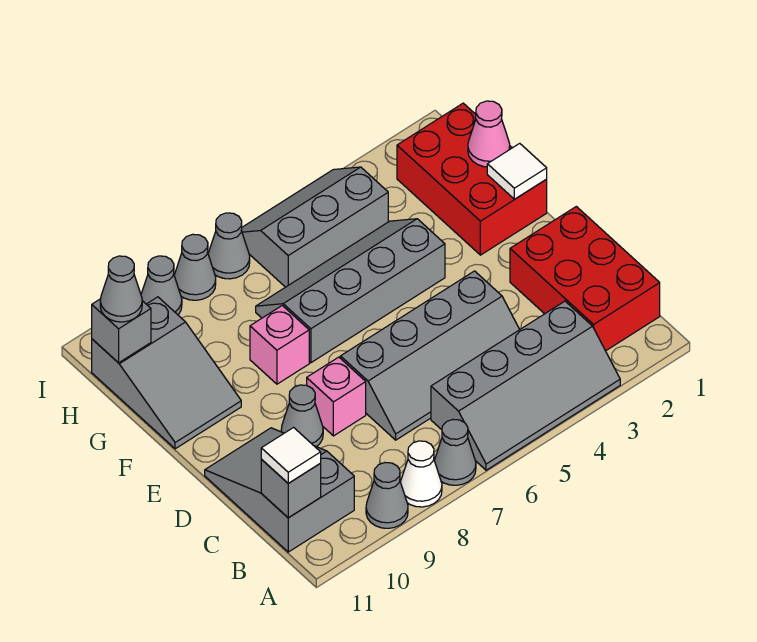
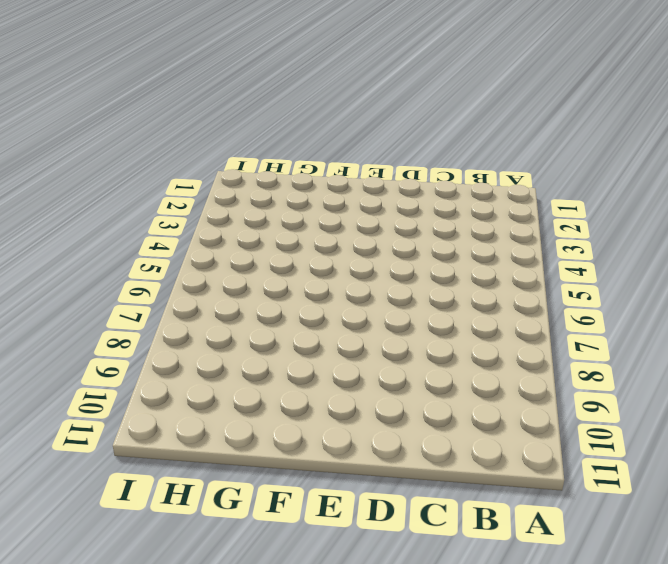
none -> grey 2x4 slope [431,301,620,470]
none -> grey 1x1 cone [434,420,476,485]
none -> white 1x1 cone [401,441,442,507]

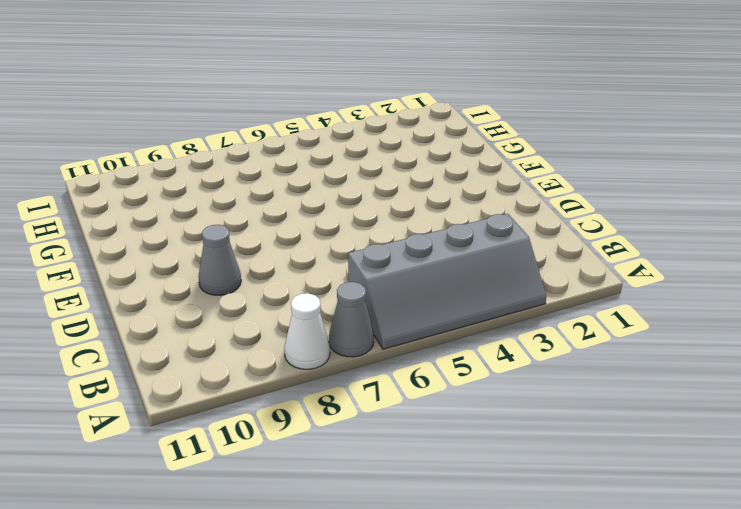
none -> grey 1x1 cone [366,463,408,528]
none -> red 2x3 brick [510,207,660,351]
none -> grey 2x3 slope [205,428,354,552]

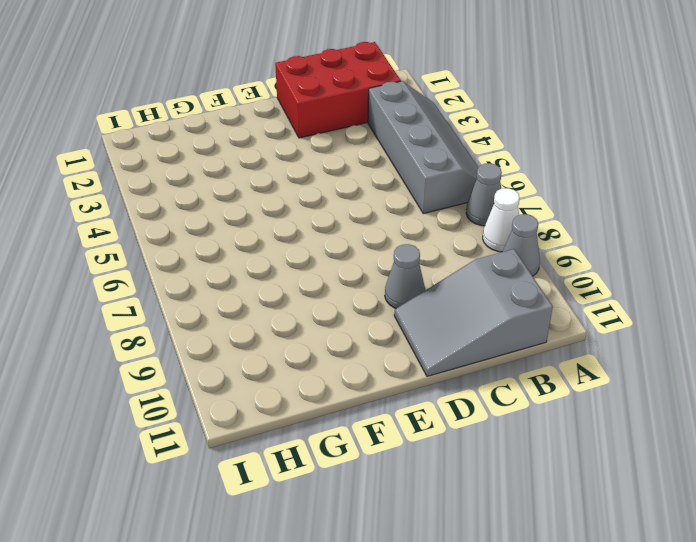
none -> grey 2x4 slope [340,271,520,440]
none -> pink 1x1 brick [307,357,366,436]
none -> red 2x3 brick [397,103,547,255]

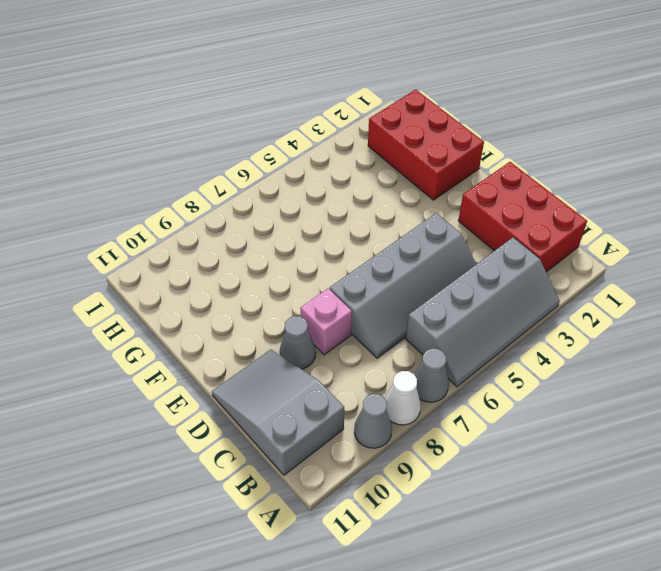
none -> grey 2x4 slope [256,219,445,363]
none -> pink 1x1 brick [250,306,309,384]
none -> grey 2x3 slope [92,297,241,449]

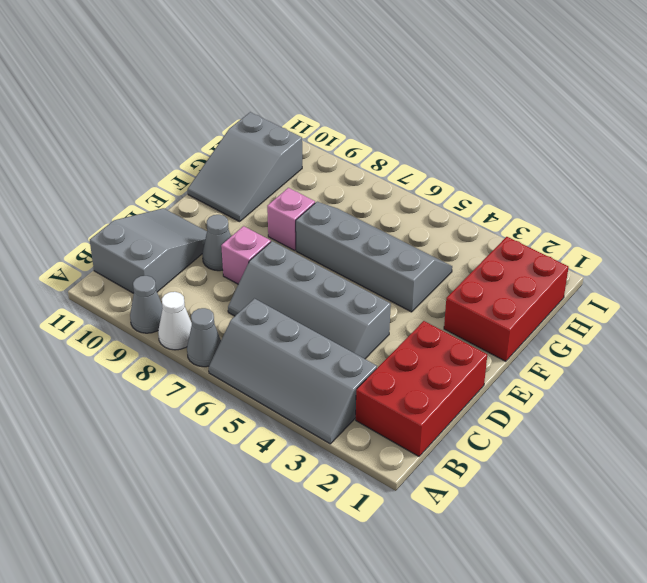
none -> grey 2x3 slope [241,167,388,287]
none -> grey 1x1 cone [208,213,250,279]
none -> grey 1x1 cone [174,234,216,300]

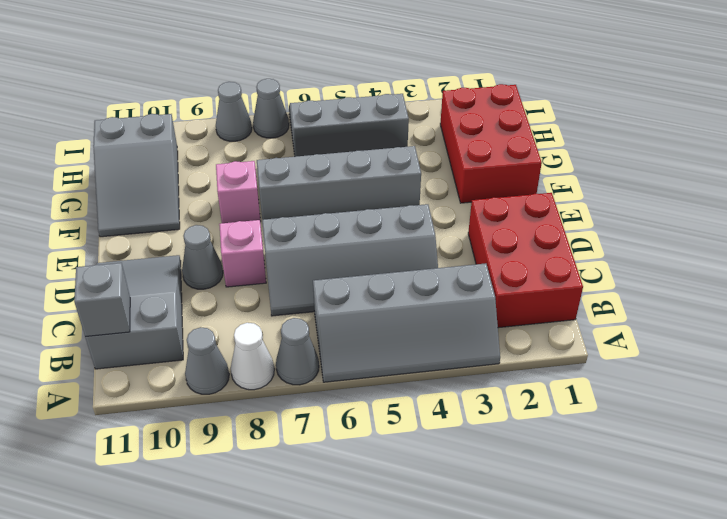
none -> grey 1x1 cone [141,256,182,315]
none -> white 1x1 tile [487,143,547,199]
none -> pink 1x1 cone [468,101,510,167]

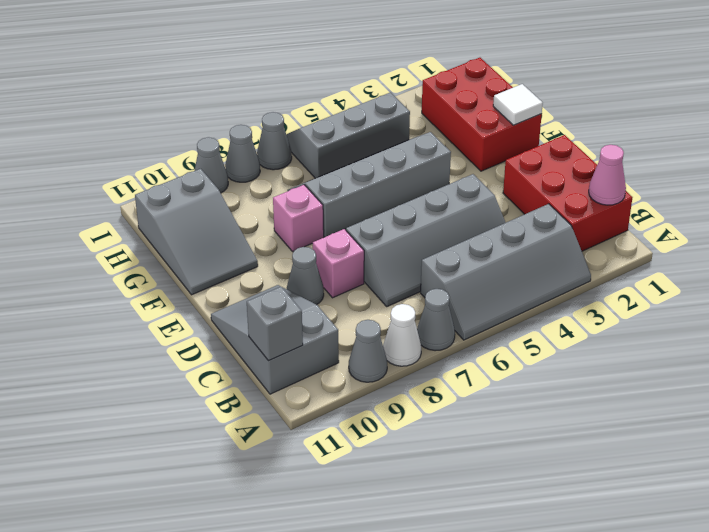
pink 1x1 cone [589,145,626,205] -> pink 1x1 cone moved to [468,101,510,167]
none -> grey 1x1 brick [92,299,151,363]
none -> white 1x1 tile [261,428,321,483]
none -> grey 1x1 cone [100,256,142,322]

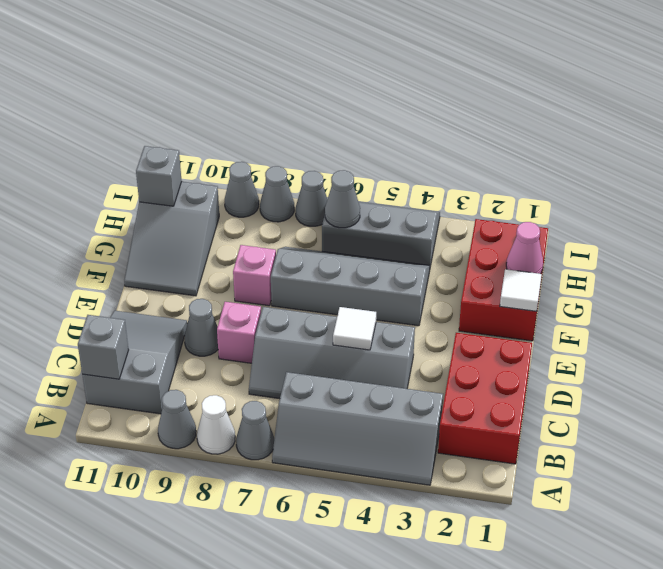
white 1x1 tile [333,307,376,350] -> white 1x1 tile moved to [261,428,321,483]
grey 1x1 cone [325,170,360,228] -> grey 1x1 cone moved to [100,256,142,322]

